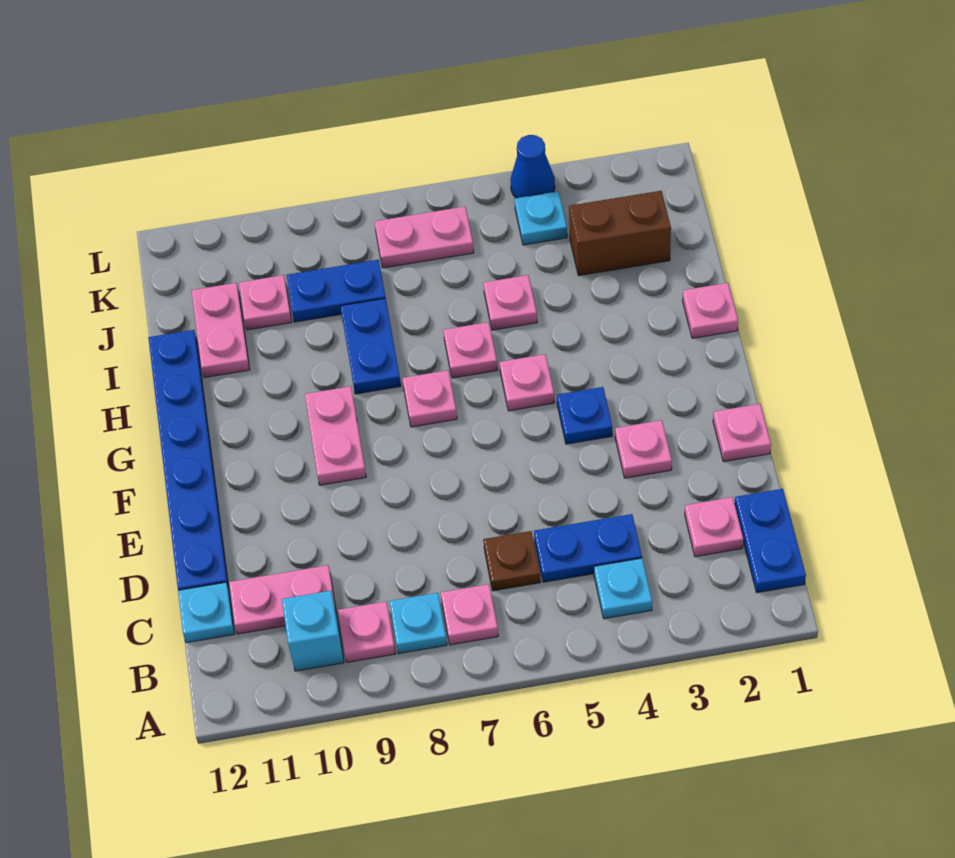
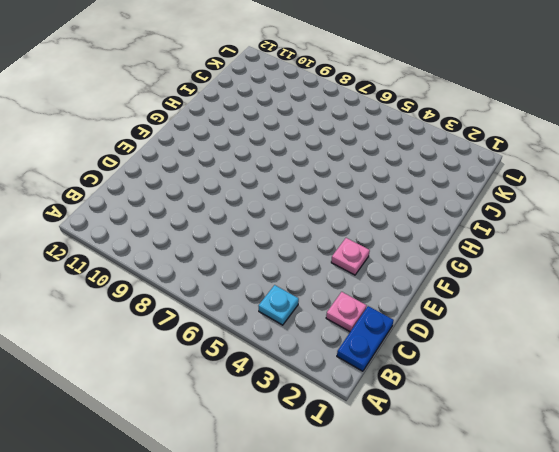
none -> pink 1x1 plate [441,584,498,645]
none -> cyan 1x1 plate [389,593,447,654]
none -> pink 1x1 plate [338,601,396,662]

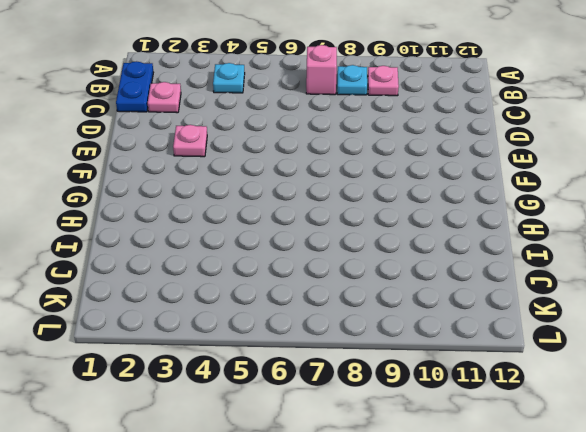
pink 1x1 brick [306,45,337,95] -> pink 1x1 plate [441,584,498,645]
none -> cyan 1x1 brick [282,591,344,671]
none -> blue 1x2 plate [534,514,642,582]
none -> brown 1x1 plate [483,531,541,591]

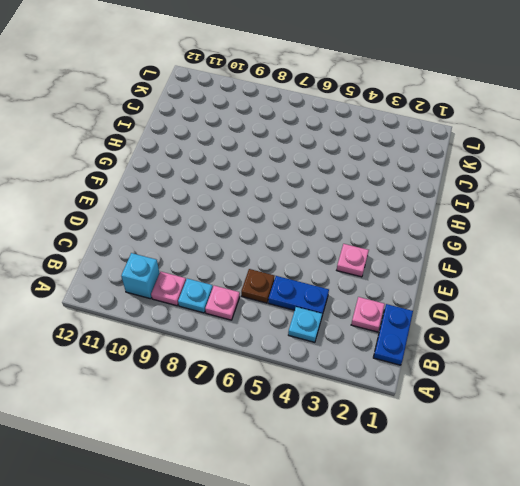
none -> pink 1x2 plate [229,565,336,634]
none -> cyan 1x1 plate [178,582,235,643]
none -> blue 1x6 plate [148,330,229,590]

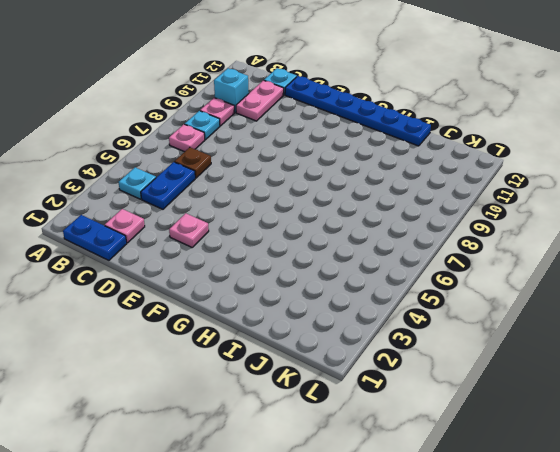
none -> pink 1x1 plate [713,404,771,462]
none -> blue 1x1 plate [557,387,612,444]
none -> pink 1x2 plate [305,386,366,485]

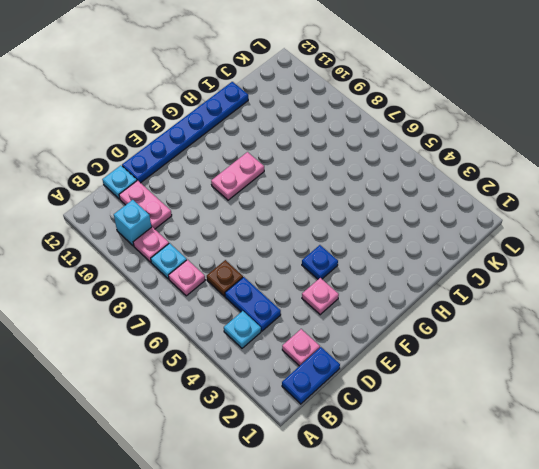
none -> pink 1x1 plate [713,404,771,462]
none -> pink 1x1 plate [500,354,554,411]
none -> pink 1x1 plate [402,370,457,427]

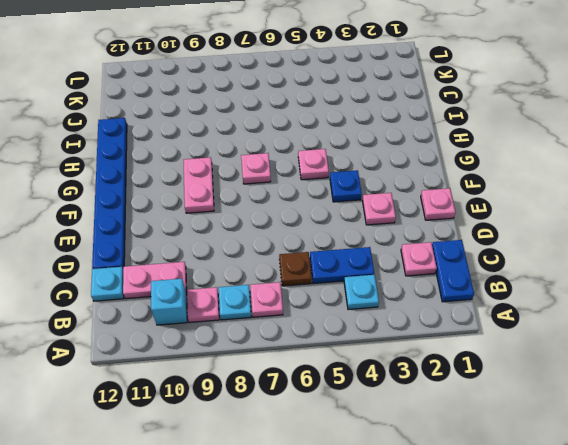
none -> pink 1x1 plate [683,283,738,338]
none -> pink 1x1 plate [443,322,498,378]
none -> blue 1x2 plate [340,298,401,394]

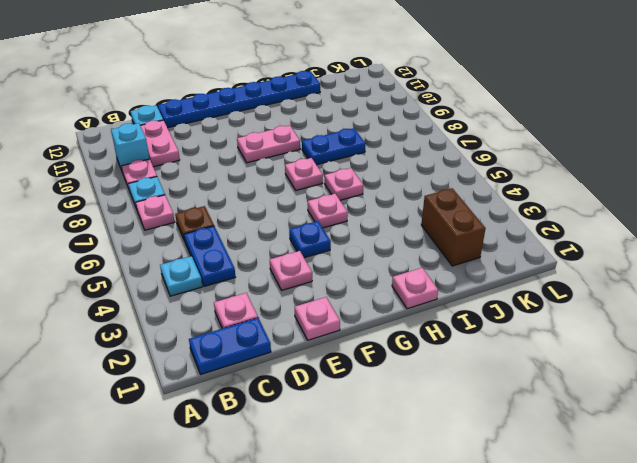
none -> pink 1x1 plate [483,275,537,330]
none -> pink 1x2 plate [191,283,250,378]
none -> blue 1x2 plate [287,260,386,322]

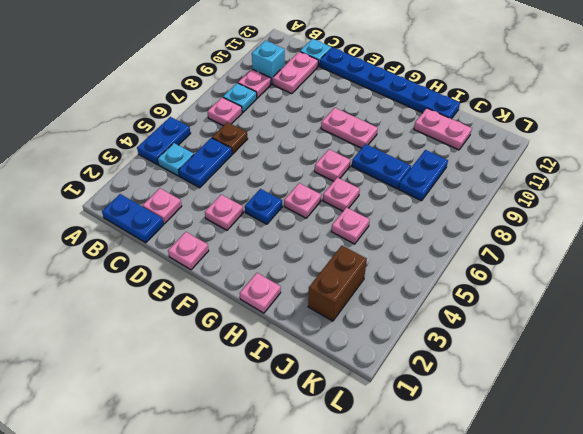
blue 1x2 plate [137,117,191,165] -> none
none -> pink 1x1 plate [239,275,292,330]
none -> cyan 1x1 plate [515,191,567,245]
none -> pink 1x2 plate [374,207,474,268]

